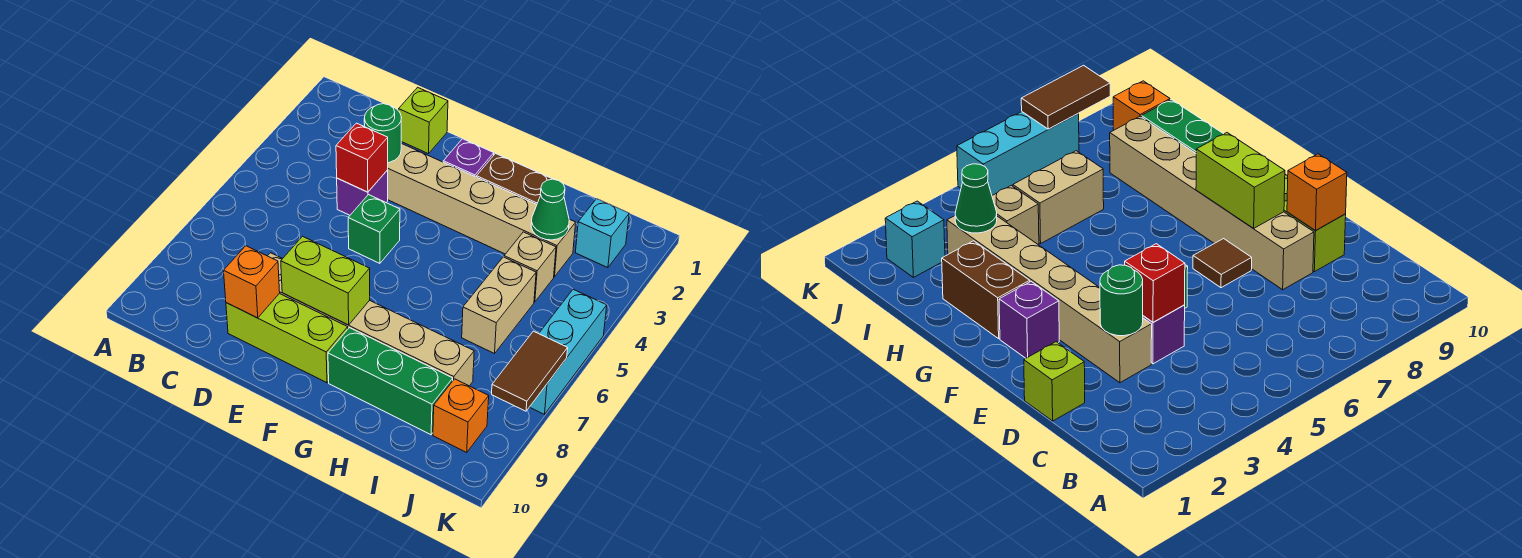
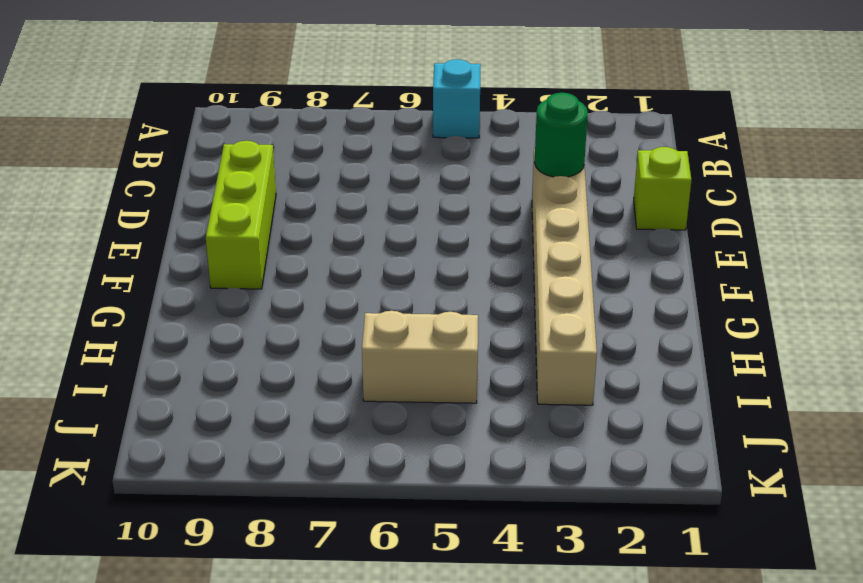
cyan 1x1 brick [433,59,481,138] -> cyan 1x1 brick moved to [575,199,629,268]
none -> purple 1x1 brick [337,170,388,215]
none -> tan 1x6 brick [268,253,474,386]
none -> green 1x1 brick [348,195,400,263]

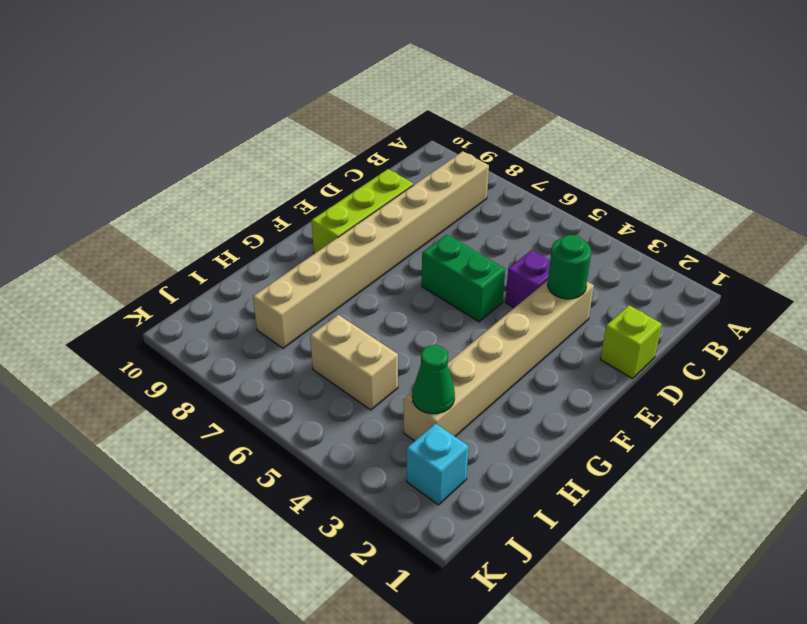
tan 1x8 brick [253,151,489,348] -> tan 1x6 brick [268,253,474,386]
green 1x2 brick [422,235,505,322] -> green 1x1 brick [348,195,400,263]
none -> brown 1x1 tile [1193,239,1252,288]
none -> purple 1x1 brick [443,139,494,177]
none -> brown 1x2 brick [477,153,552,204]

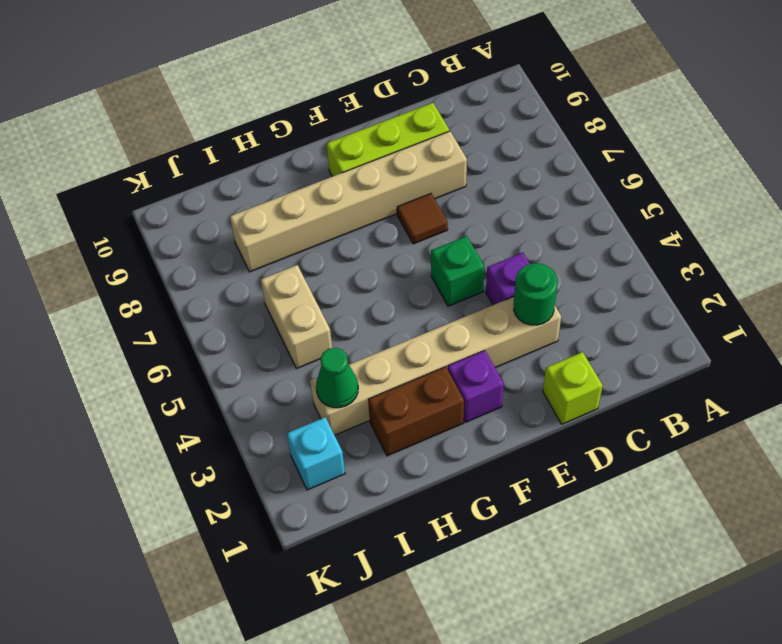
none -> green 1x3 brick [328,328,453,435]
none -> tan 1x1 brick [504,232,556,302]
none -> orange 1x1 brick [433,379,489,452]

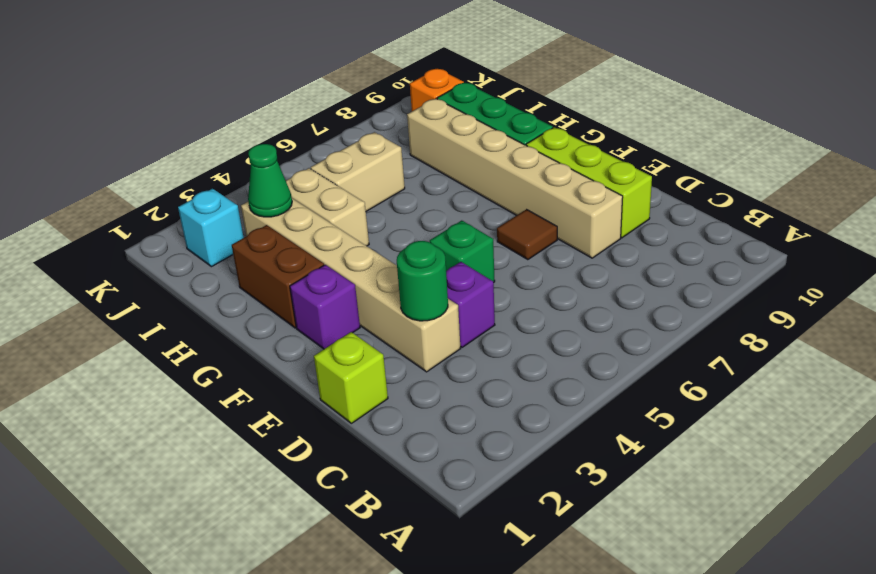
tan 1x2 brick [286,168,369,246] -> tan 1x1 brick [504,232,556,302]
none -> cyan 1x3 brick [530,289,607,414]
none -> red 1x1 brick [336,123,388,192]
none -> orange 1x1 brick [224,246,280,318]

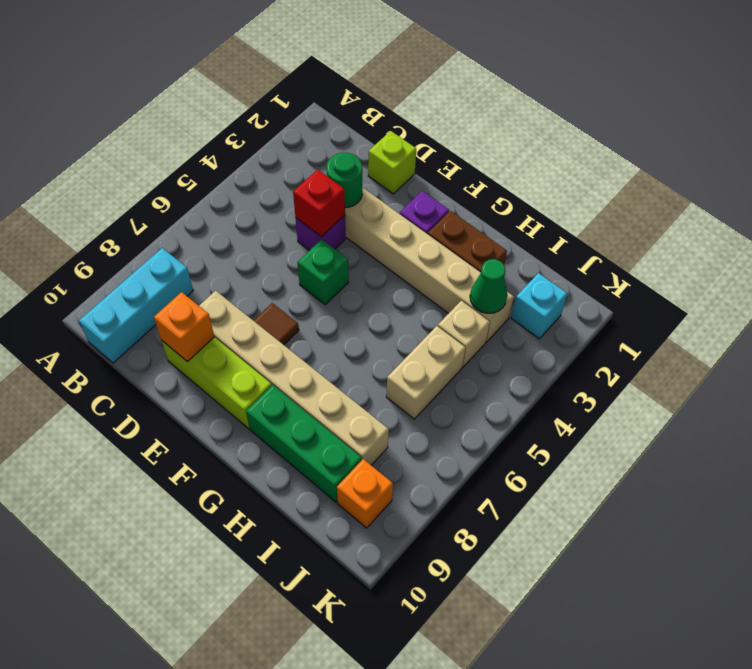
cyan 1x3 brick [79,248,193,363] -> cyan 1x3 brick moved to [530,289,607,414]
none -> lime 1x2 brick [281,236,370,325]
none -> brown 1x2 tile [492,331,568,411]

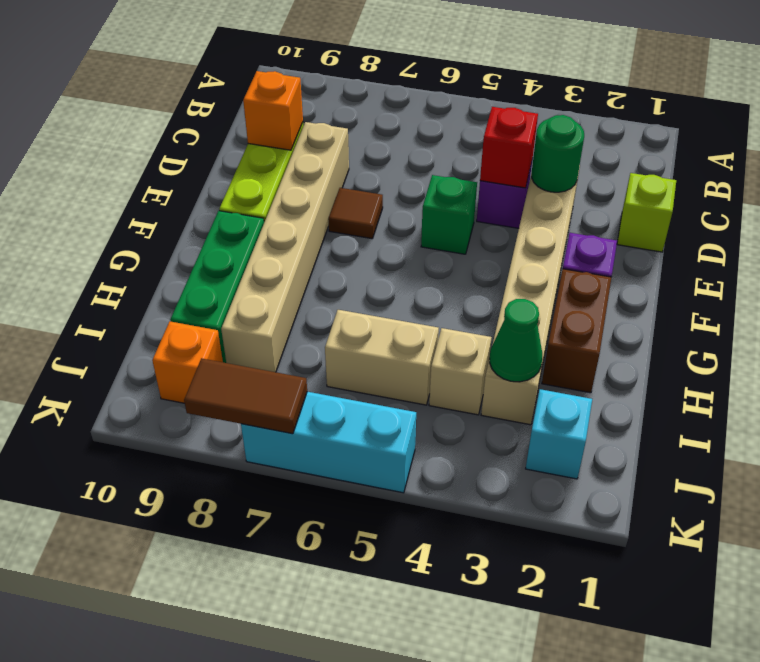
none -> lime 1x2 brick [281,236,370,325]

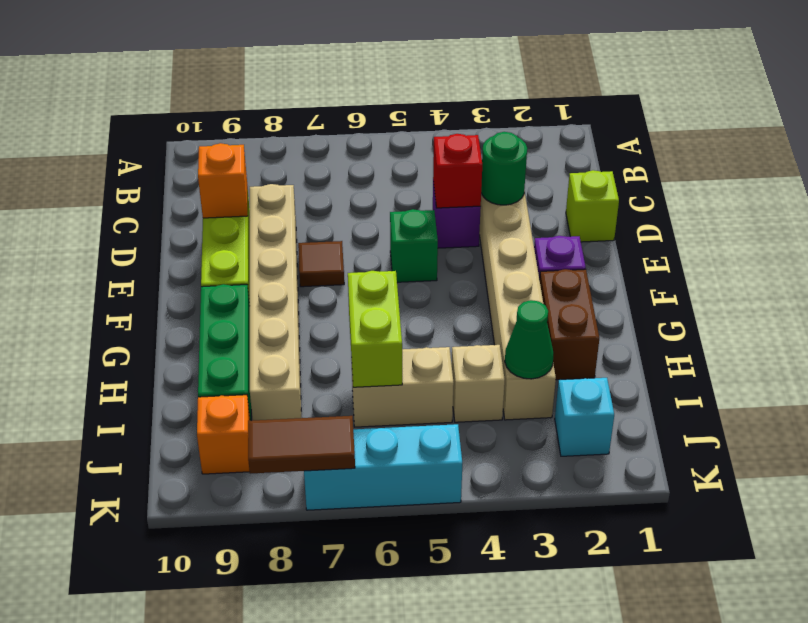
lime 1x2 brick [348,271,402,387] -> lime 1x2 brick moved to [281,236,370,325]

